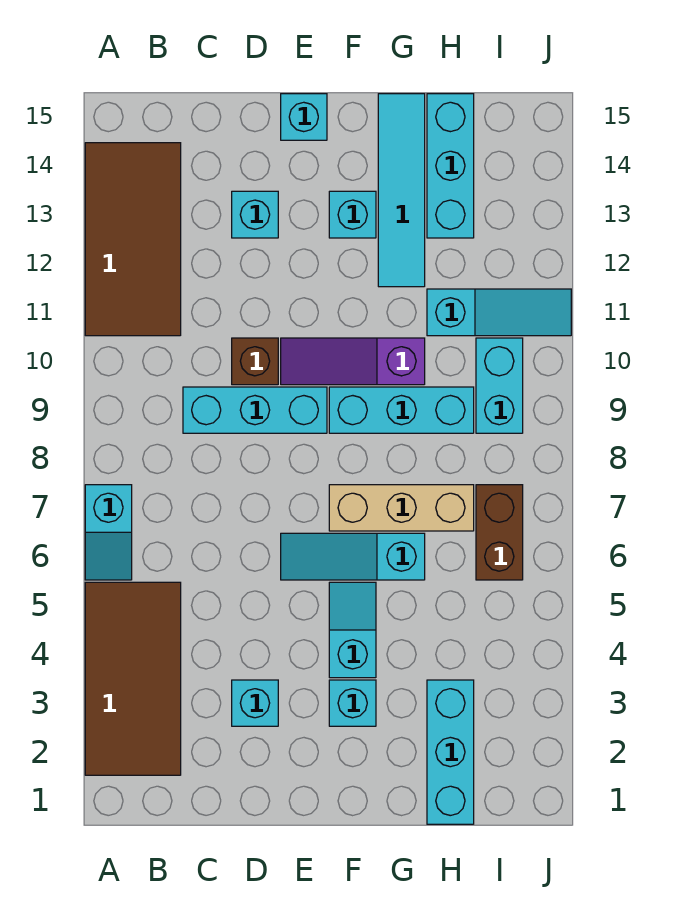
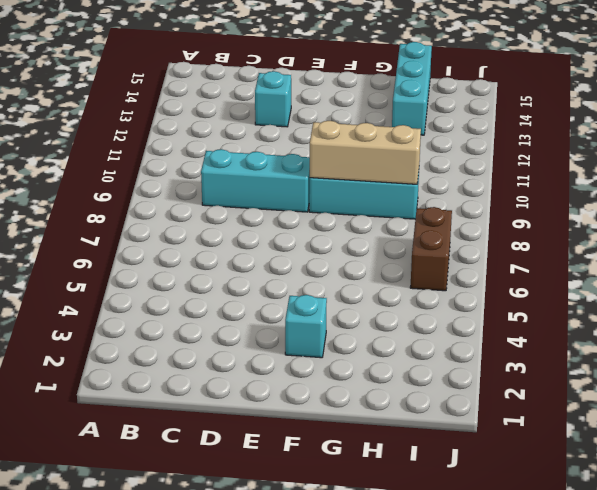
tan 1x3 brick [310,121,421,184] -> tan 1x3 brick moved to [329,485,474,531]
none -> brown 2x4 tile [85,582,181,775]
none -> cyan 1x2 slope [85,485,132,580]
none -> brown 2x4 tile [85,143,181,336]

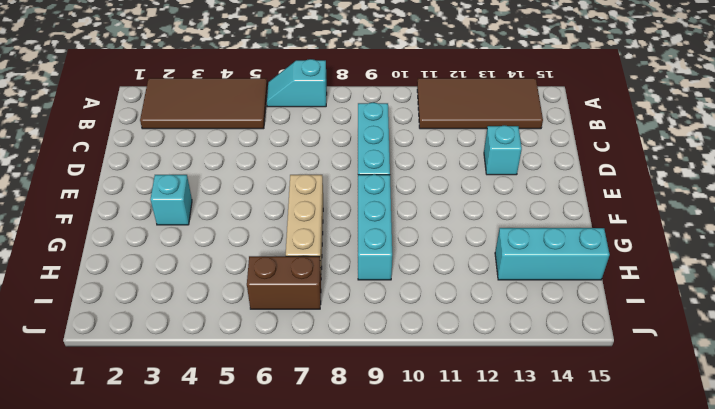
none -> cyan 1x1 brick [232,680,278,726]
none -> brown 1x1 brick [232,338,278,385]
none -> cyan 1x3 slope [281,533,425,580]

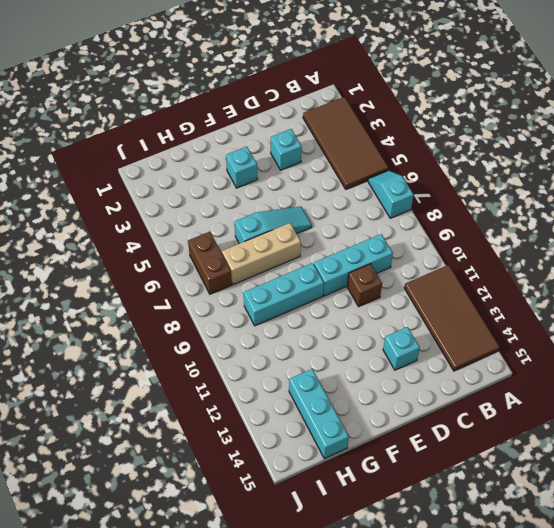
none -> purple 1x3 slope [281,338,425,385]
none -> cyan 1x1 brick [281,94,327,140]
none -> cyan 1x2 slope [329,582,376,678]

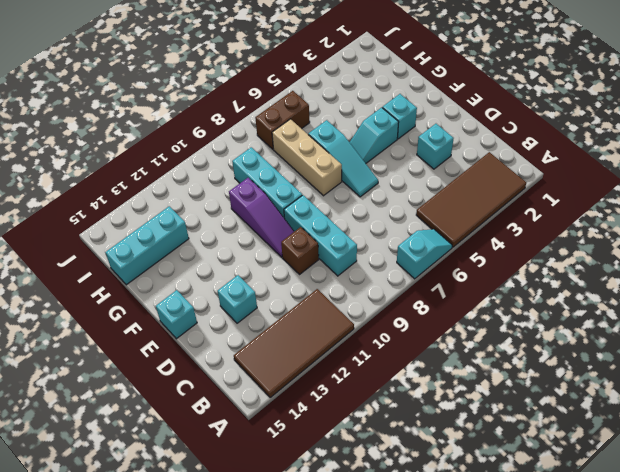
none -> cyan 1x1 brick [329,191,376,238]
none -> cyan 1x4 tile [378,94,425,287]
none -> cyan 1x3 brick [427,680,474,824]

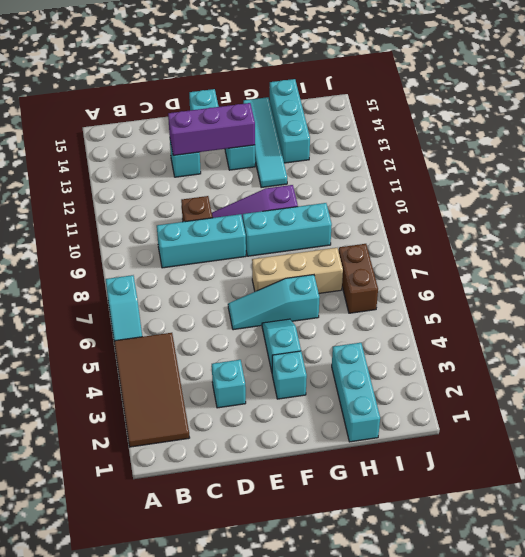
purple 1x3 brick [168,103,255,155] -> none
none -> brown 2x4 tile [85,143,181,336]
none -> cyan 1x3 slope [427,289,571,336]
none -> cyan 1x2 brick [476,338,523,433]

